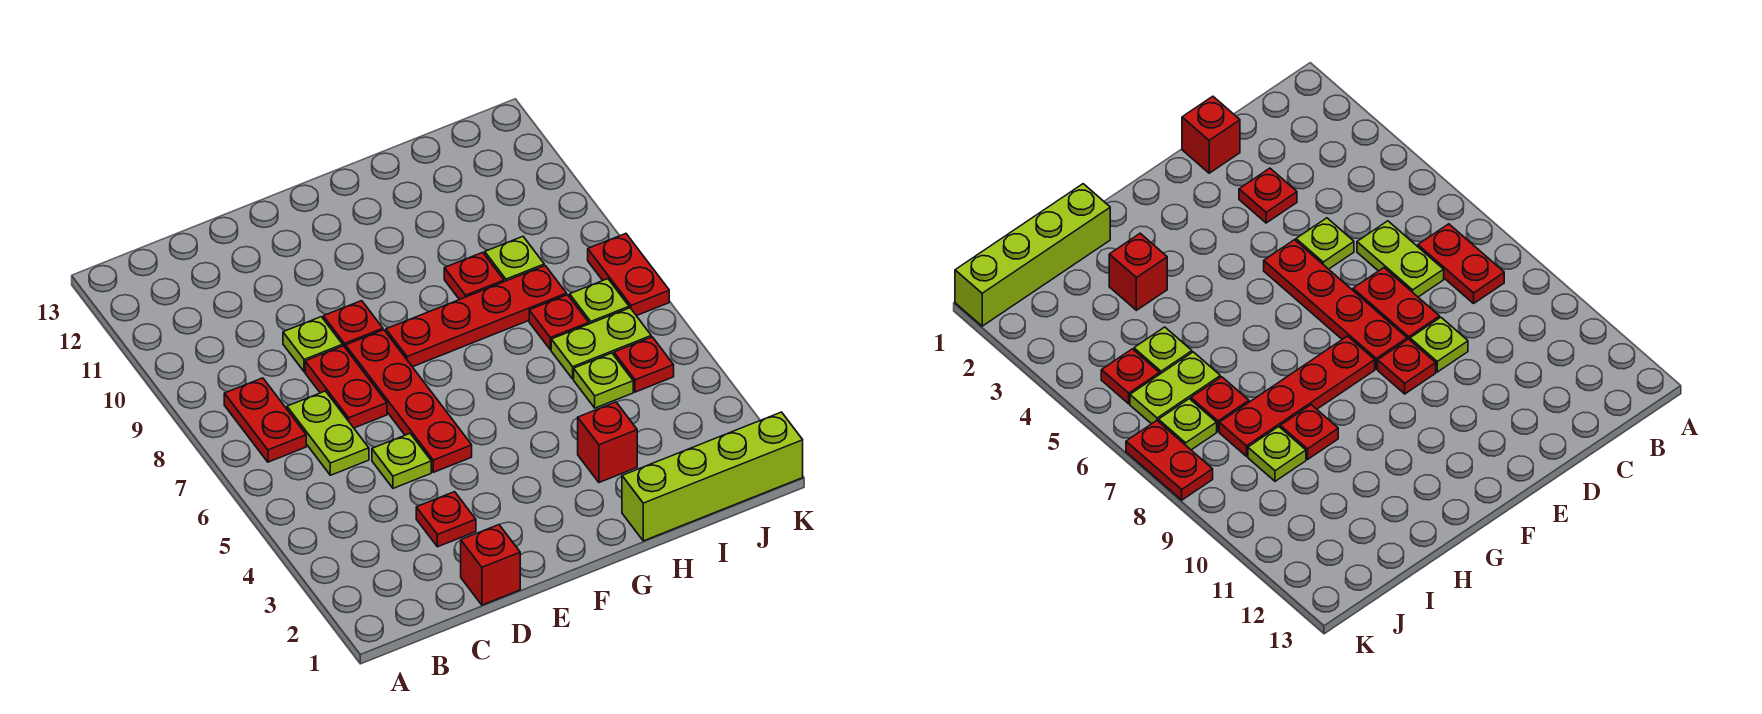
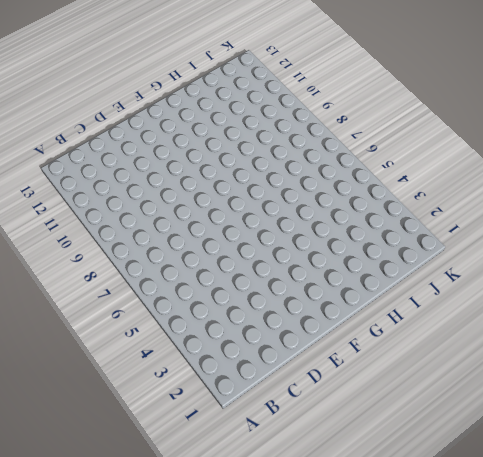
none -> red 1x2 plate [224,378,306,462]
none -> lime 1x2 plate [287,391,369,475]
none -> red 1x1 brick [461,525,520,605]

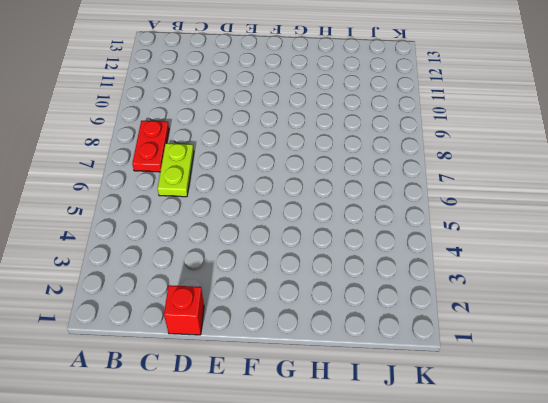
none -> red 1x1 plate [416,492,476,547]
none -> lime 1x1 plate [372,434,431,488]
none -> red 1x2 plate [305,346,387,428]

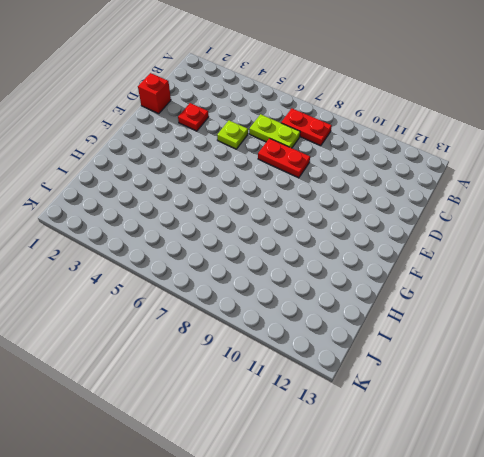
none -> lime 1x1 plate [283,317,343,372]
none -> red 1x4 plate [346,330,472,472]
none -> red 1x1 plate [323,301,383,348]

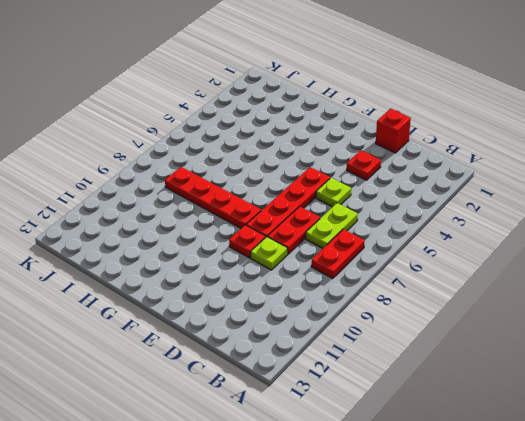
none -> lime 1x4 brick [622,412,803,541]
none -> red 1x1 brick [578,402,637,482]
none -> red 1x1 plate [444,252,504,300]

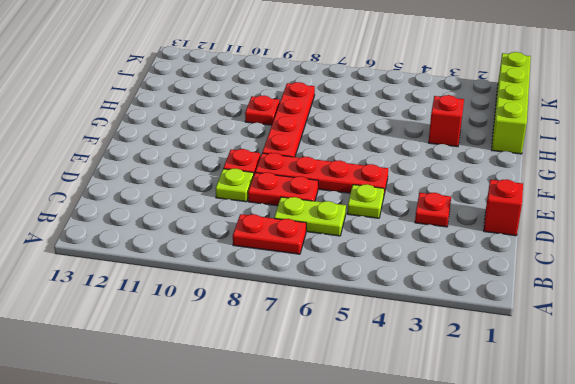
none -> lime 1x1 plate [574,353,633,408]
none -> lime 1x2 plate [551,308,651,379]
none -> red 1x1 plate [529,295,589,350]

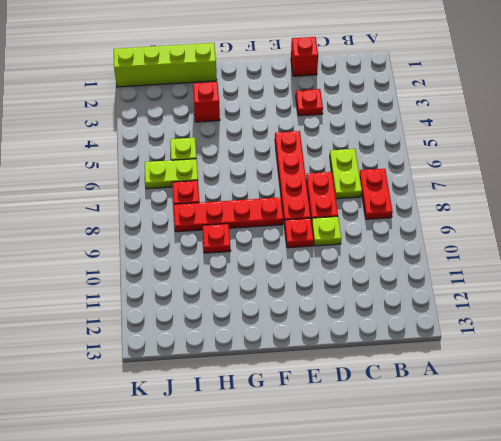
none -> lime 1x1 plate [372,434,431,488]
none -> lime 1x1 plate [485,237,544,282]
none -> red 1x1 plate [614,337,674,392]

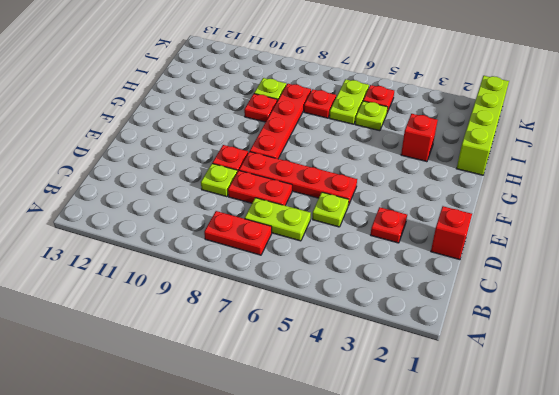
none -> lime 1x1 plate [570,279,629,324]
none -> red 1x2 plate [588,234,669,316]

